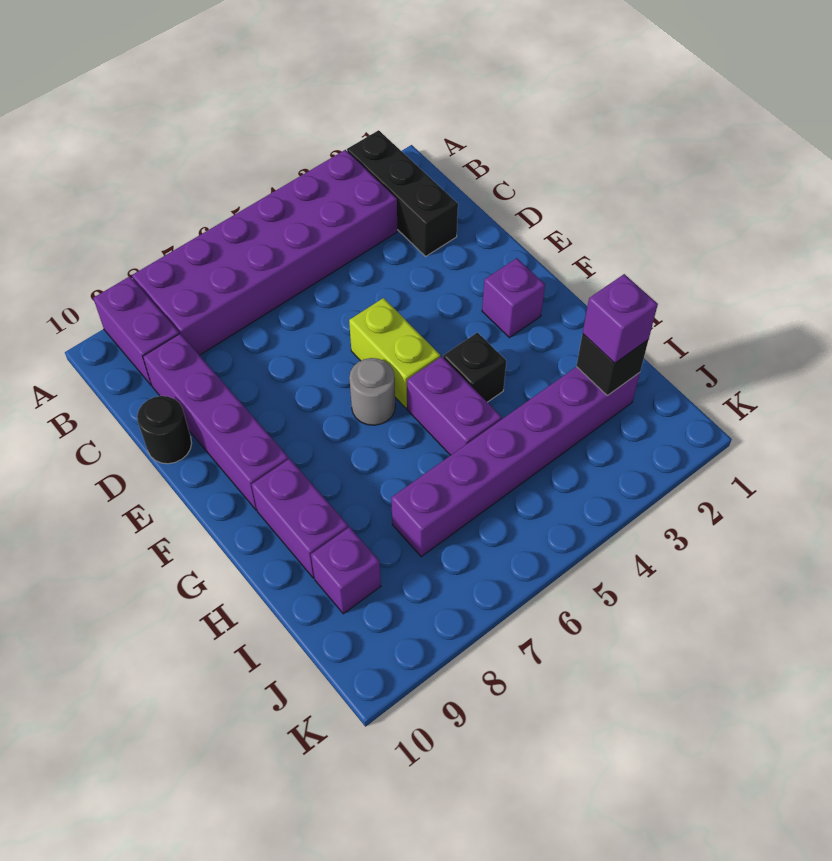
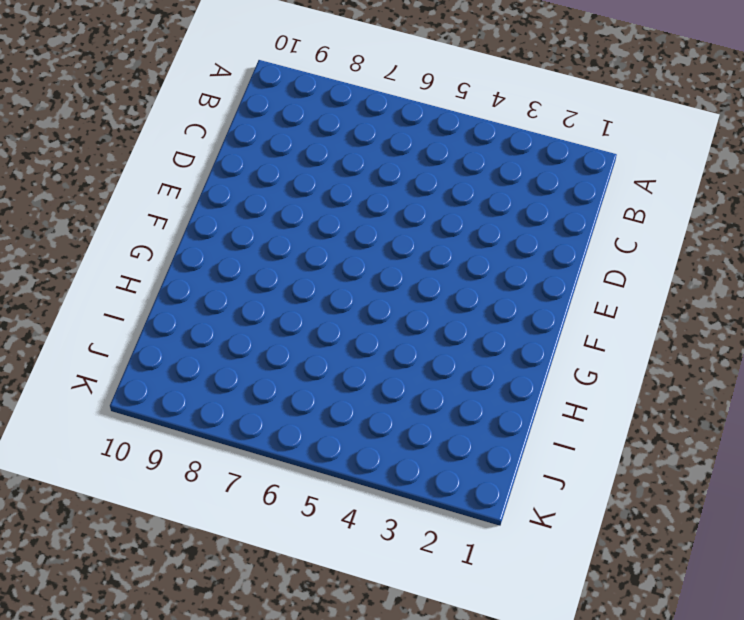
none -> black 1x3 brick [347,130,458,256]
none -> purple 2x6 brick [132,150,397,355]
none -> purple 1x2 brick [93,276,179,385]

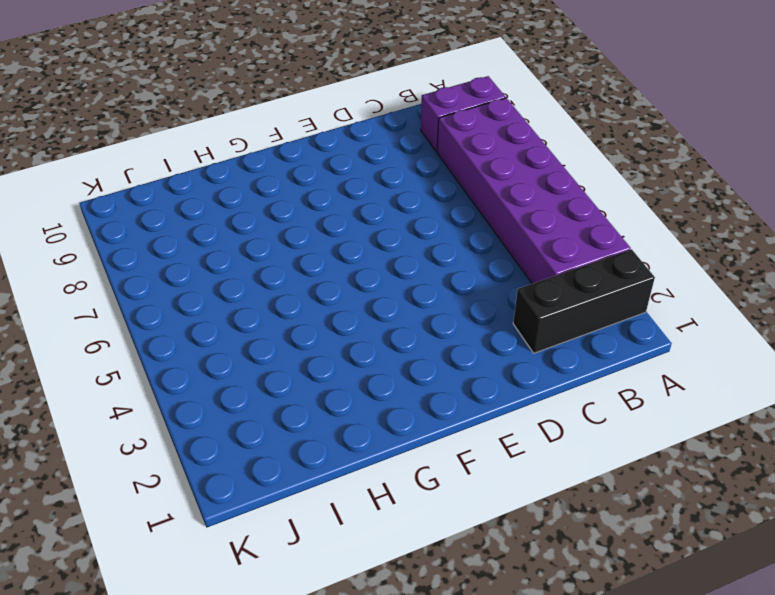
none -> purple 1x4 brick [143,334,289,510]
none -> black 1x1 round brick [137,396,192,464]
none -> lime 1x2 brick [349,298,440,408]

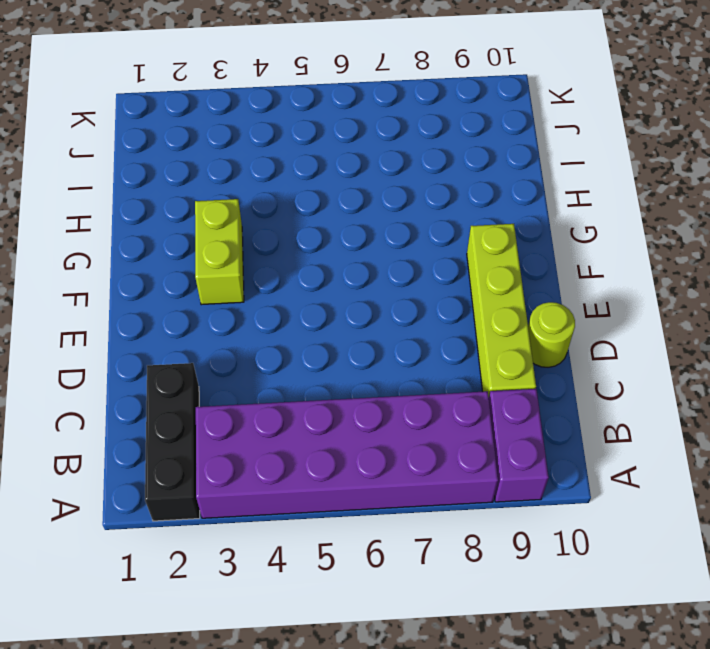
lime 1x4 brick [467,224,536,397] -> purple 1x4 brick [143,334,289,510]
lime 1x1 round brick [528,302,575,367] -> black 1x1 round brick [137,396,192,464]
lime 1x2 brick [195,199,244,305] -> lime 1x2 brick moved to [349,298,440,408]
none -> purple 1x1 brick [482,258,545,338]
none -> grey 1x1 round brick [349,358,395,425]
none -> black 1x1 brick [443,332,506,402]

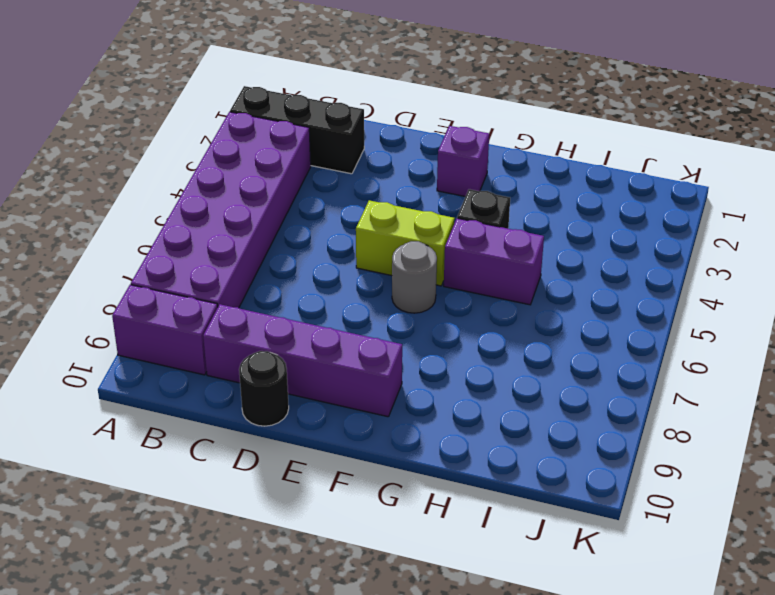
none -> purple 1x2 brick [251,459,348,578]
none -> purple 1x6 brick [391,367,640,557]
none -> purple 1x1 brick [311,527,381,614]

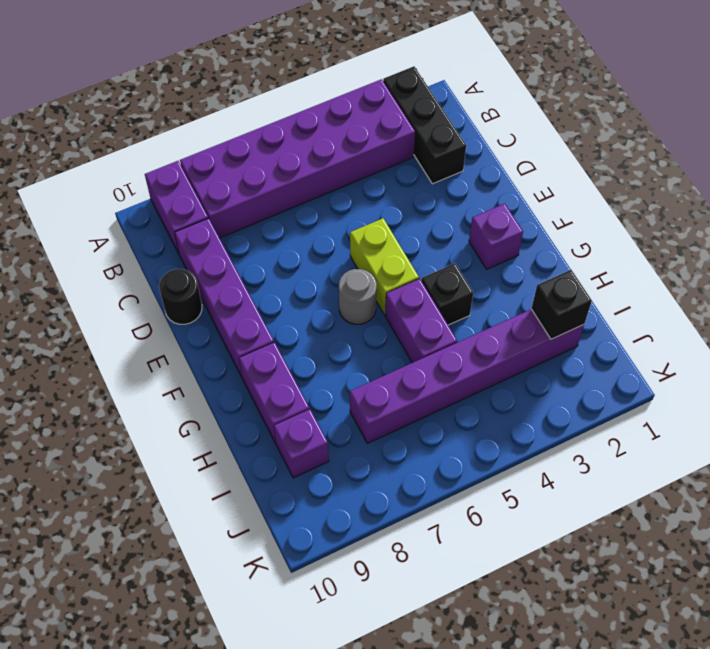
none -> purple 1x1 brick [583,274,658,363]

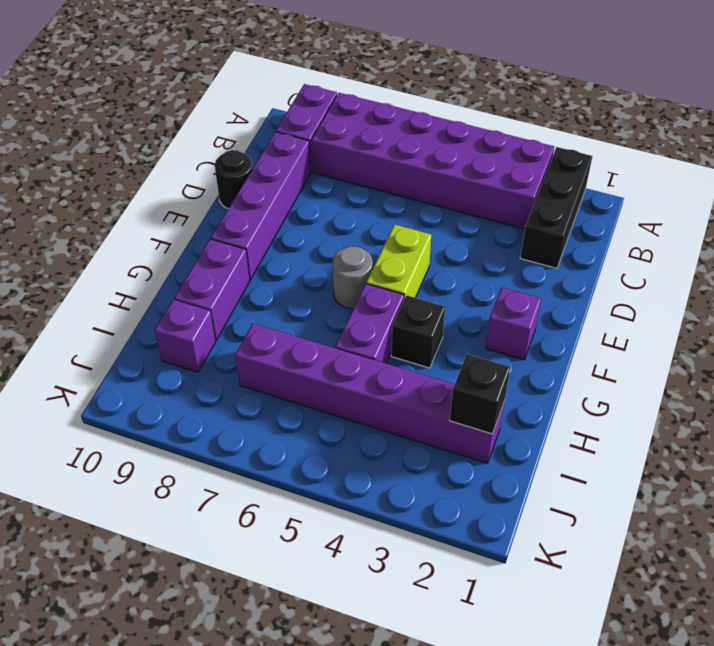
none -> purple 1x1 brick [583,274,658,363]

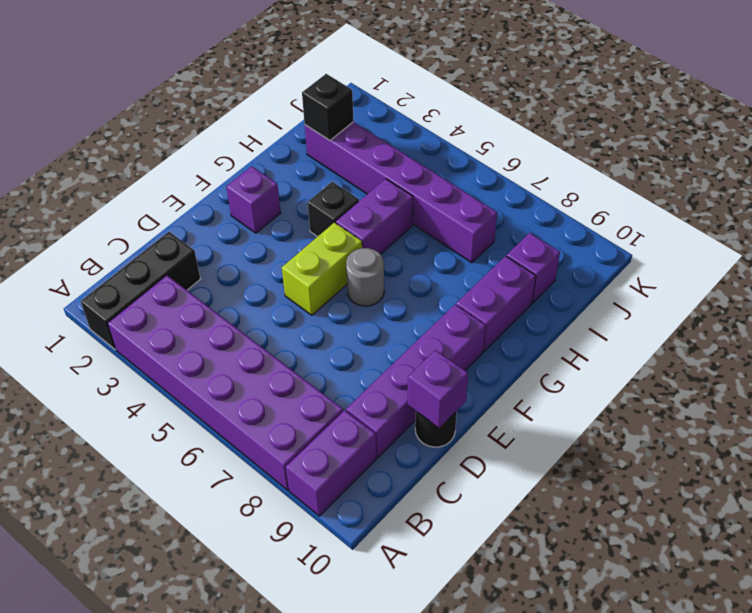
purple 1x1 brick [408,350,468,428] -> purple 1x1 brick moved to [583,274,658,363]

